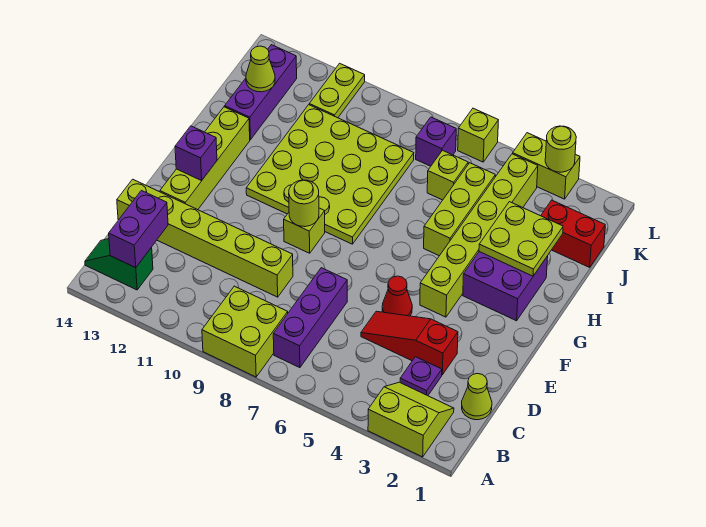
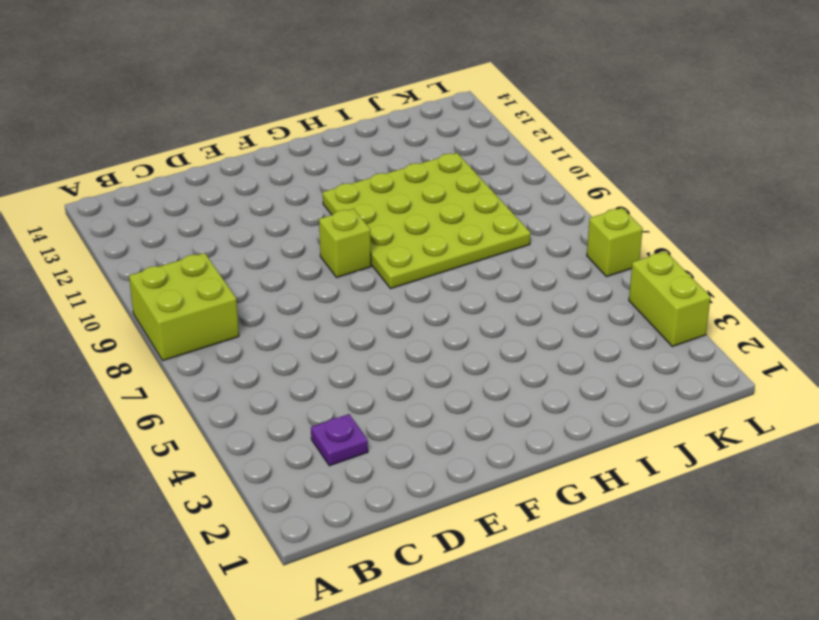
none -> lime 2x2 slope [368,382,454,457]
none -> purple 1x3 brick [273,268,347,368]
none -> green 1x2 slope [85,239,153,290]

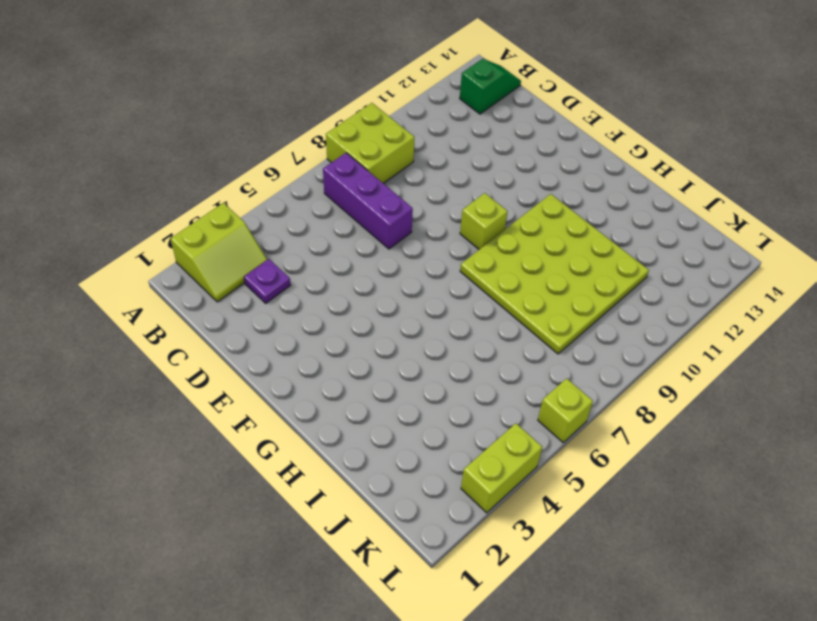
none -> lime 1x1 cone [462,374,492,420]
none -> red 1x3 slope [361,311,458,375]
none -> lime 1x6 brick [117,179,293,297]

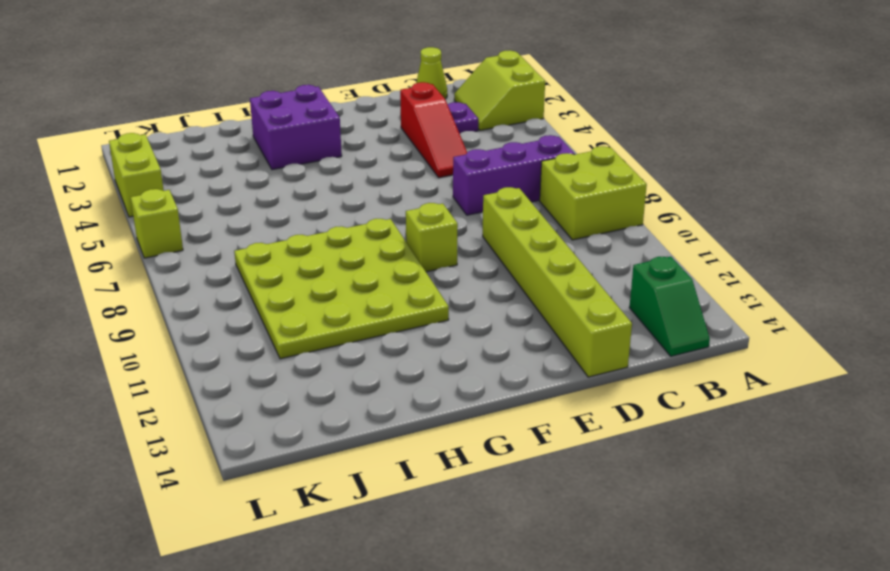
none -> red 1x1 cone [382,276,412,316]
none -> lime 1x4 brick [160,107,250,210]
none -> lime 1x6 brick [420,154,538,317]

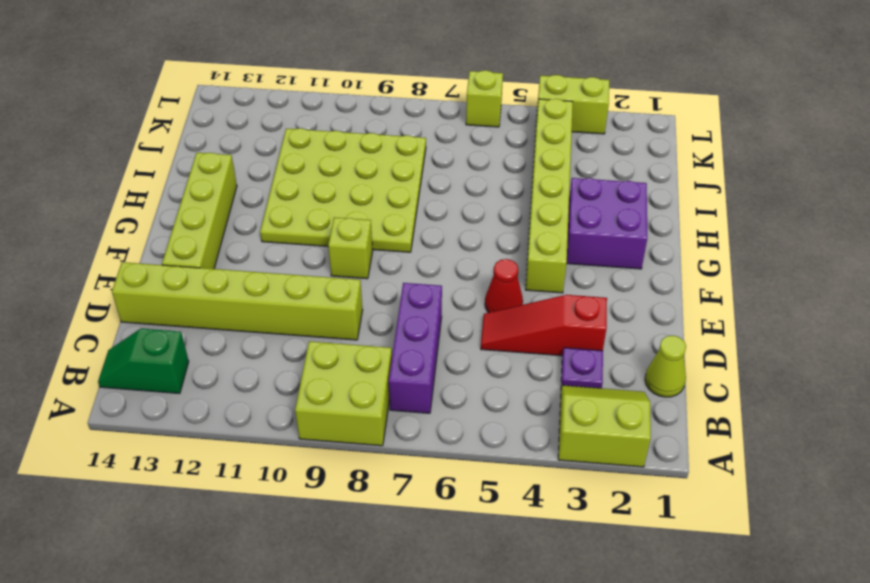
none -> lime 1x3 brick [424,163,495,256]
none -> purple 1x3 brick [225,45,297,140]
none -> red 1x2 brick [541,200,605,267]

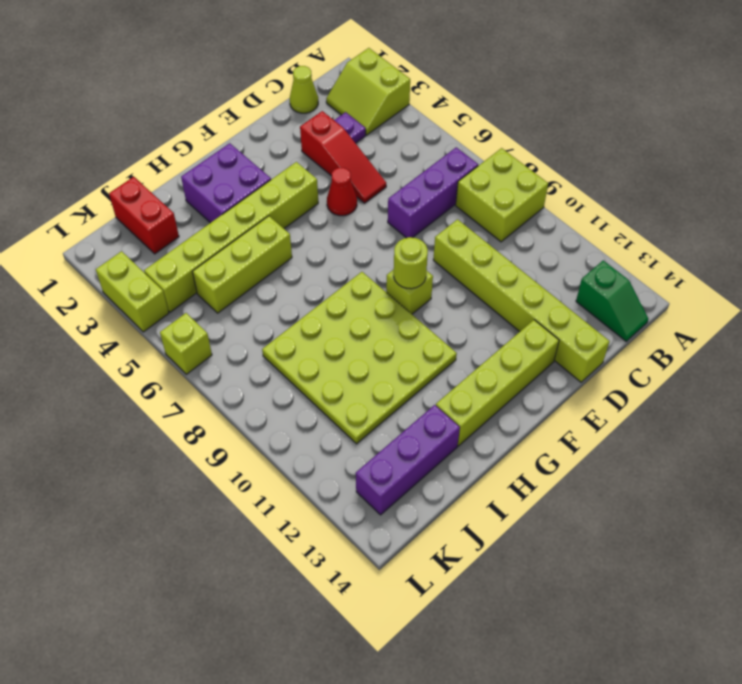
none -> lime 1x1 brick [427,150,468,200]
none -> purple 1x1 brick [416,117,456,166]
none -> lime 1x2 plate [309,63,365,118]

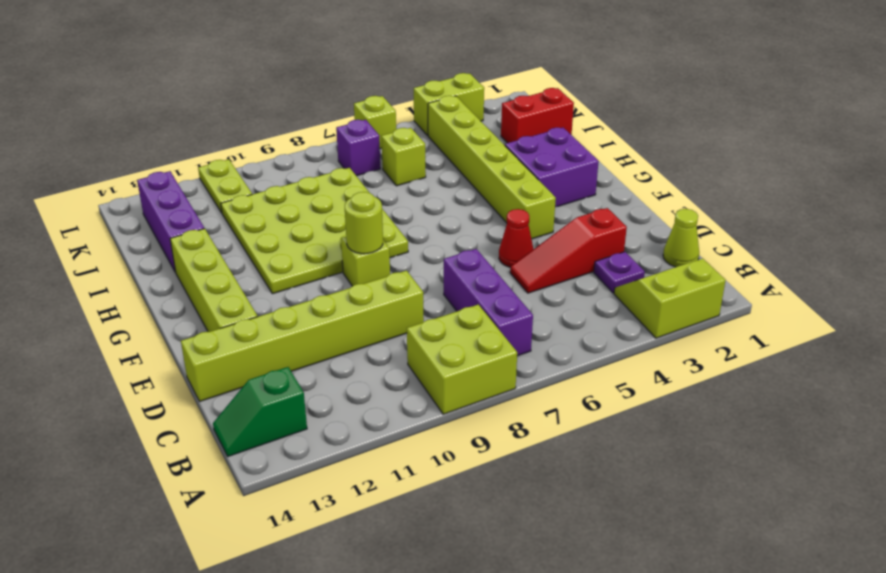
none -> lime 1x3 brick [424,163,495,256]
none -> purple 1x2 brick [109,191,168,268]
none -> purple 1x1 brick [175,126,217,181]

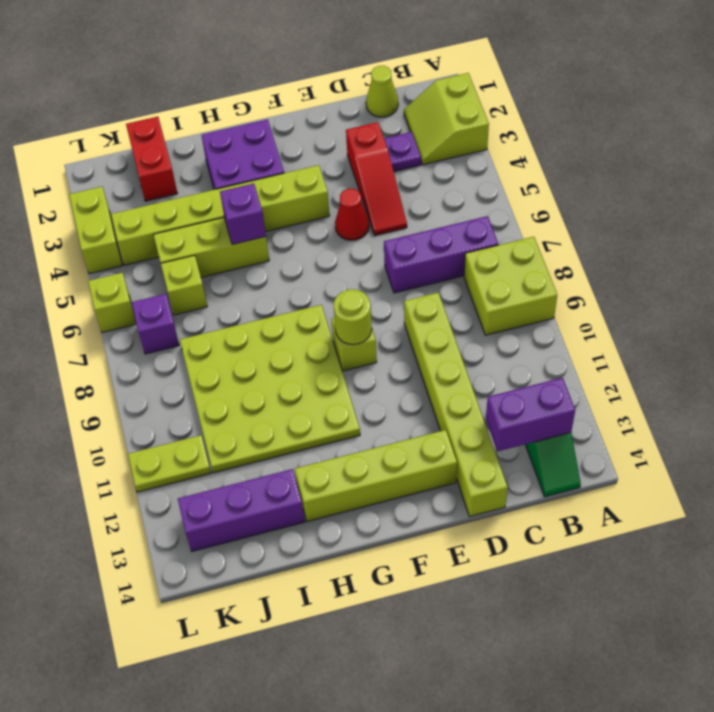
purple 1x1 brick [220,183,266,245] -> purple 1x1 brick moved to [175,126,217,181]
none -> lime 2x2 plate [479,202,563,276]
none -> lime 1x1 cone [246,46,275,92]
none -> lime 1x1 round brick [545,126,576,172]

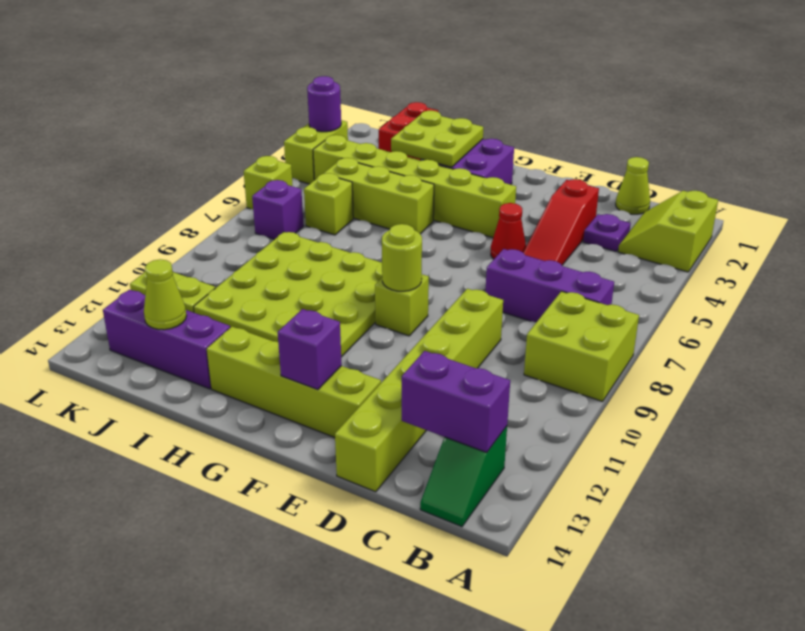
purple 1x1 round brick [307,76,341,132] -> lime 1x1 round brick [545,126,576,172]

